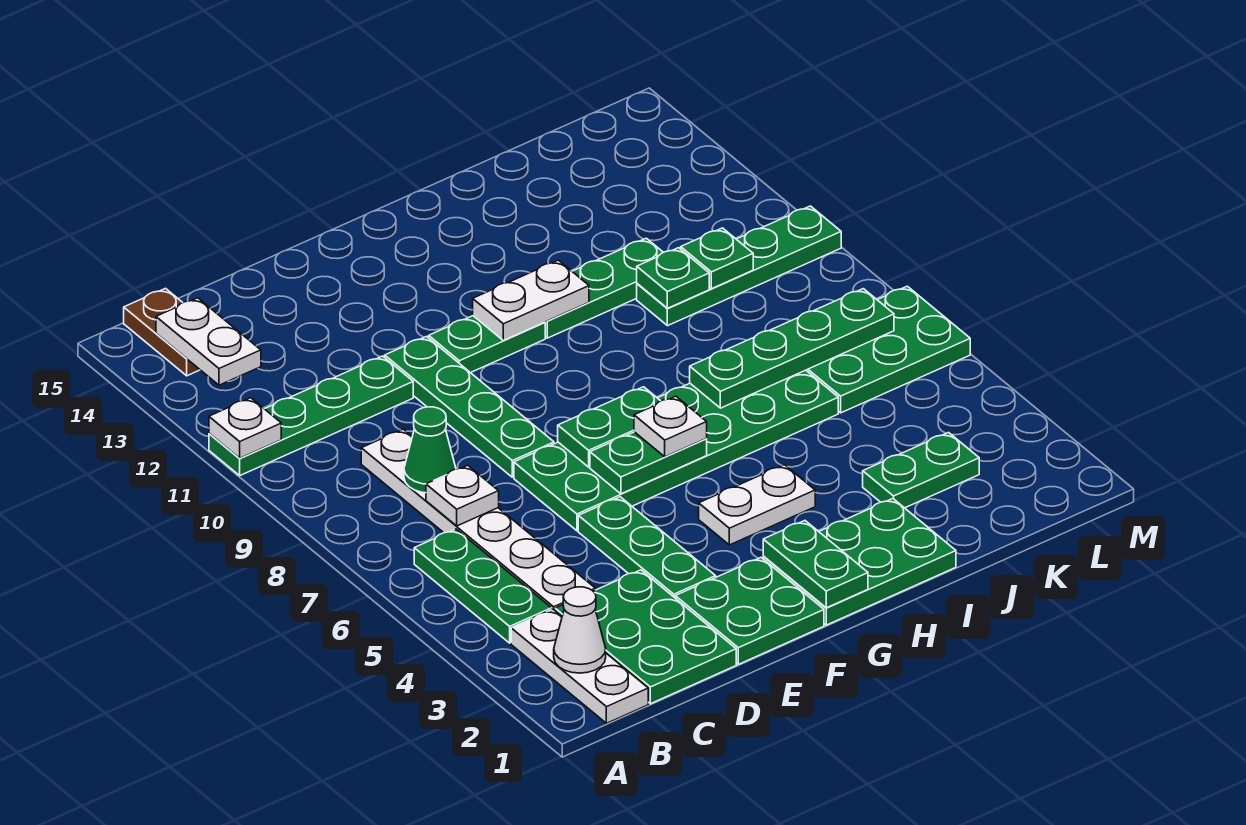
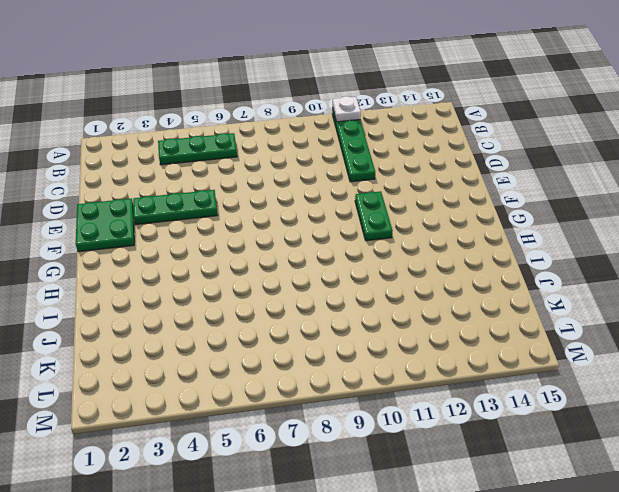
none -> white 1x3 plate [511,609,648,723]
none -> brown 1x2 plate [124,288,200,376]
none -> green 2x3 plate [555,570,736,704]
none -> white 1x6 plate [361,429,595,610]

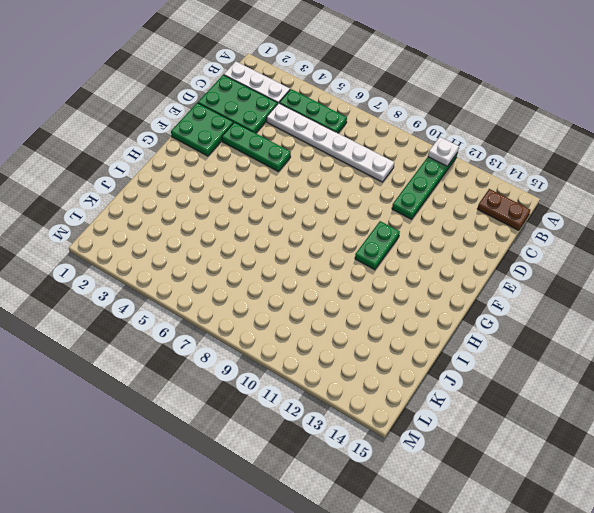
none -> green 2x6 plate [514,370,838,531]
none -> green 1x4 plate [385,337,554,477]
none -> green 2x3 plate [763,499,956,625]
none -> white 1x2 plate [699,465,815,545]

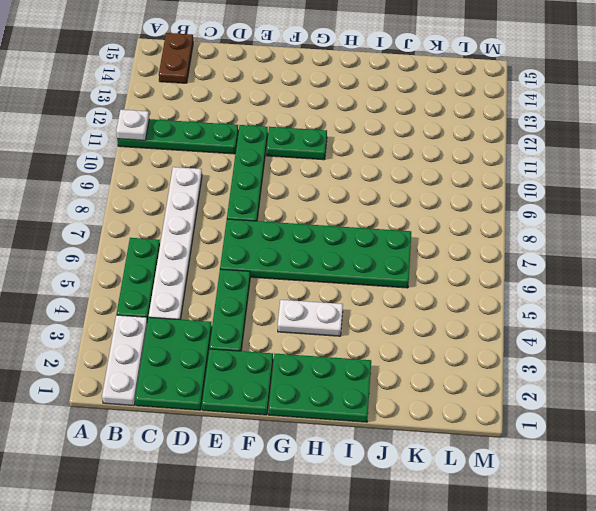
none -> green 1x3 plate [545,238,663,338]
none -> green 1x2 plate [863,433,979,508]
none -> green 1x4 plate [637,206,841,326]
none -> green 2x3 plate [806,286,970,413]

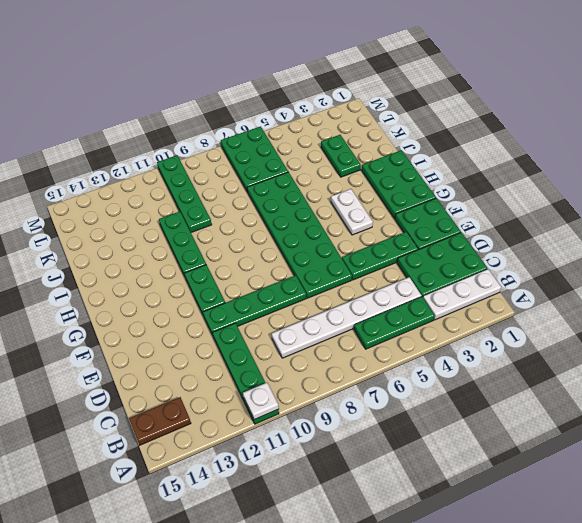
none -> white 1x1 cone [554,587,606,673]
none -> white 1x2 plate [156,298,261,385]
none -> white 1x1 plate [426,465,499,526]
none -> green 1x1 cone [404,407,456,493]

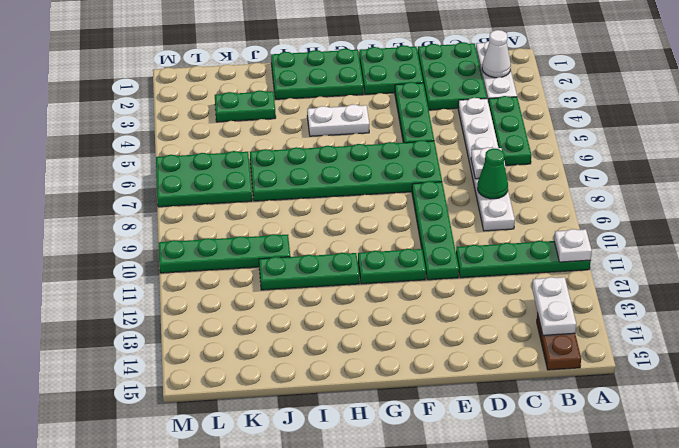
none -> green 1x2 plate [590,432,707,494]
none -> green 1x2 plate [558,387,660,467]
none -> green 1x2 plate [763,521,868,608]
none -> white 1x2 plate [473,260,589,340]

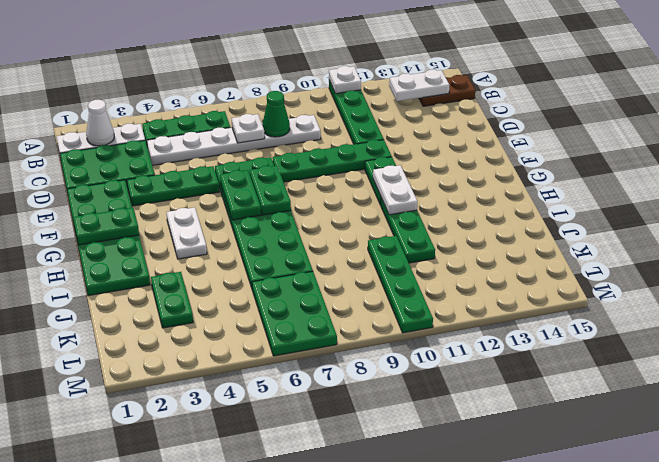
none -> green 1x4 plate [690,289,894,408]
none -> green 1x1 plate [637,248,709,308]
none -> green 1x1 plate [681,228,753,289]
none -> white 1x1 plate [634,396,707,457]

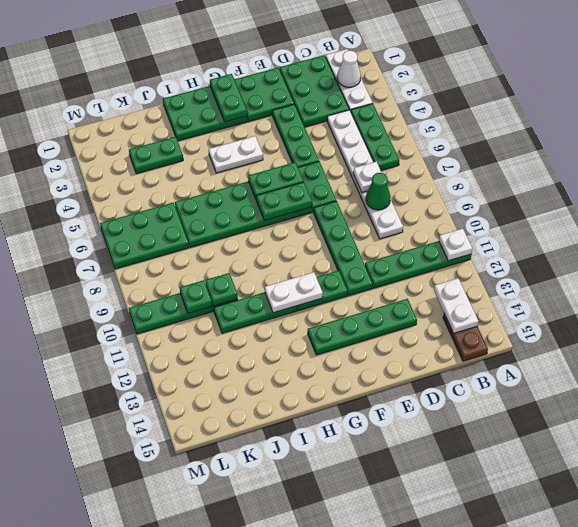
green 1x4 plate [308,299,417,355] -> green 1x4 plate moved to [690,289,894,408]
none -> white 1x1 plate [634,396,707,457]

